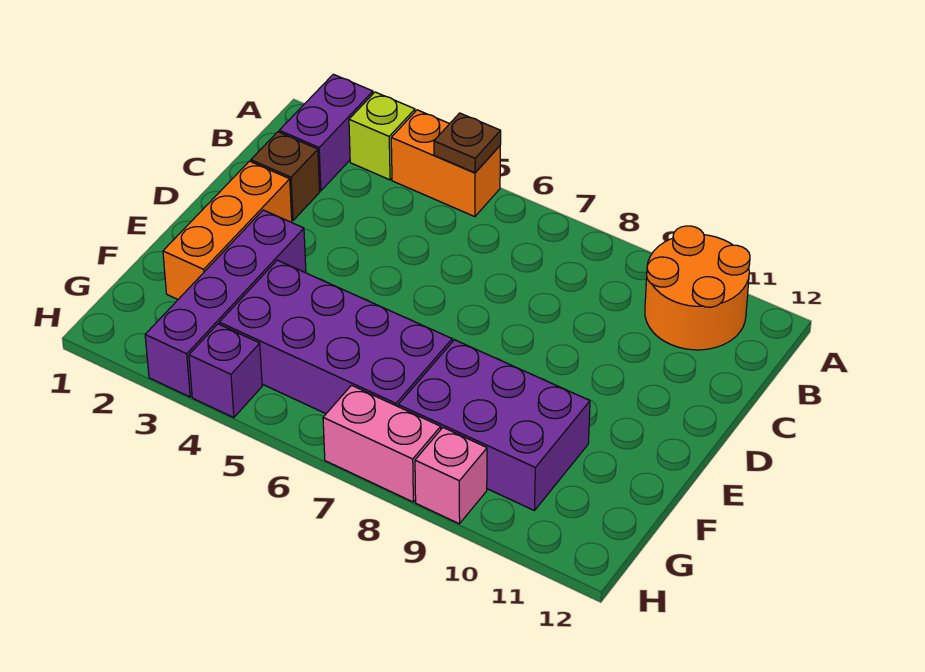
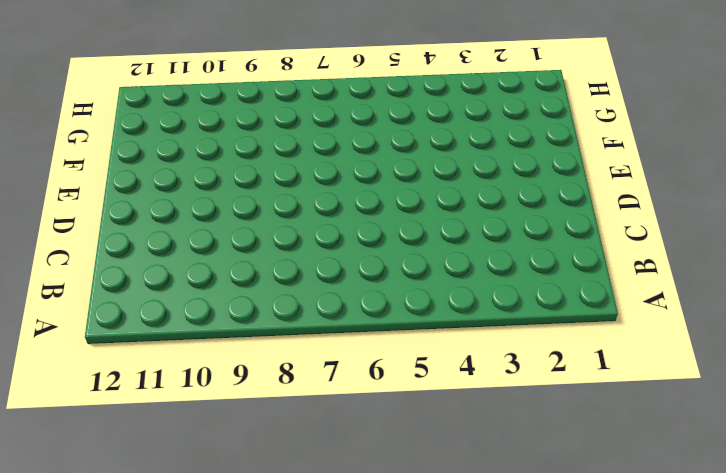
none -> purple 1x2 brick [279,74,373,191]
none -> lime 1x1 brick [349,92,415,180]
none -> orange 1x2 brick [391,110,500,217]

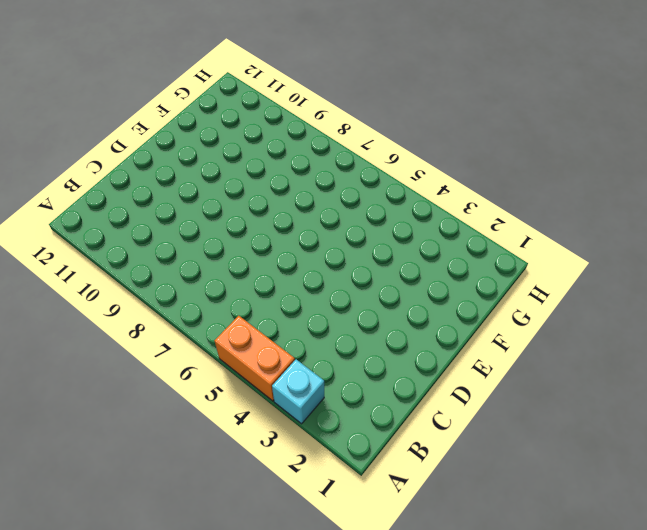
cyan 1x1 brick [272,359,324,424] -> lime 1x1 brick [349,92,415,180]
none -> purple 1x2 brick [279,74,373,191]
none -> orange 2x2 round brick [645,226,750,350]
none -> brown 1x1 brick [251,132,320,221]

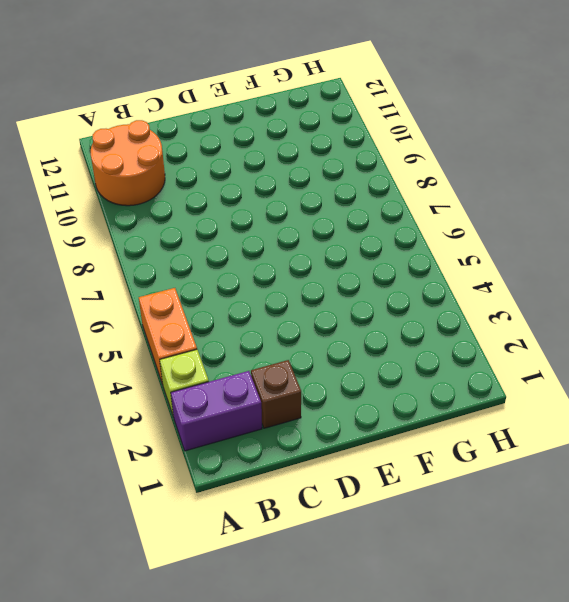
none -> orange 1x3 brick [163,161,292,299]
none -> purple 1x4 brick [145,210,306,397]
none -> purple 2x4 brick [219,260,452,414]

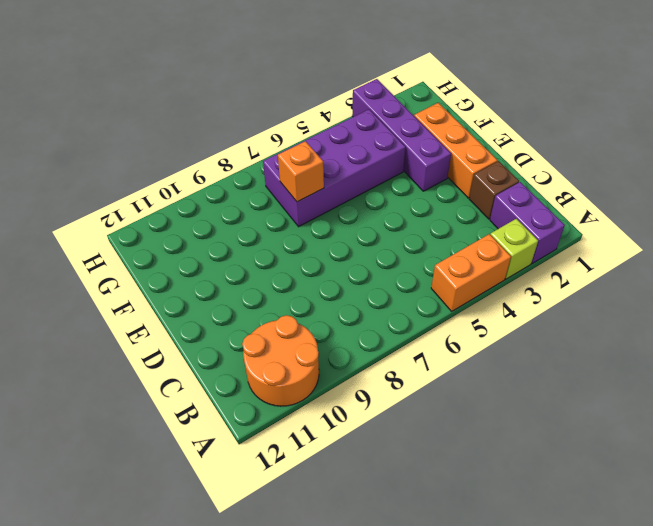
orange 1x1 brick [278,141,324,202] -> none
none -> purple 2x3 brick [398,340,590,510]
none -> purple 1x1 brick [189,324,262,418]
none -> pink 1x2 brick [323,385,441,502]

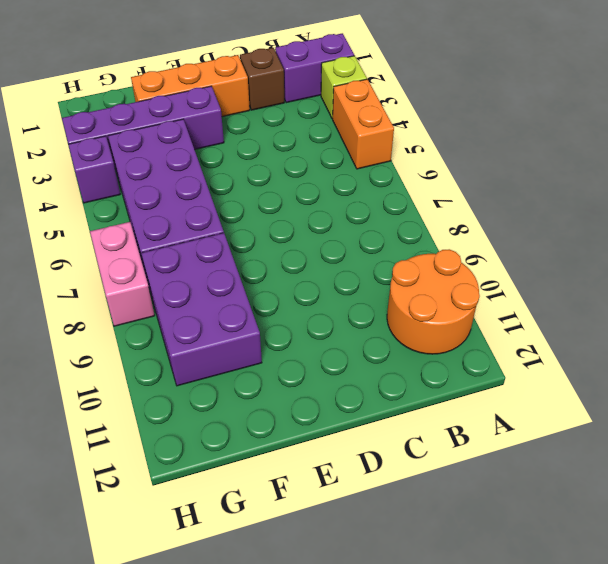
none -> pink 1x1 brick [415,428,487,524]
none -> brown 1x1 plate [434,113,501,173]

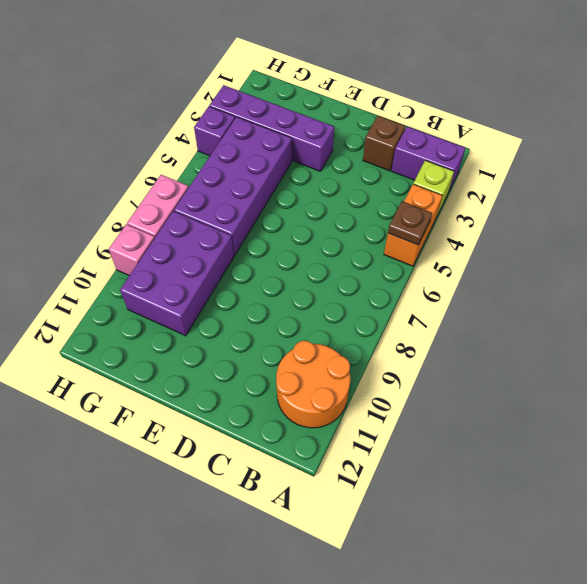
none -> orange 1x3 brick [163,161,292,299]

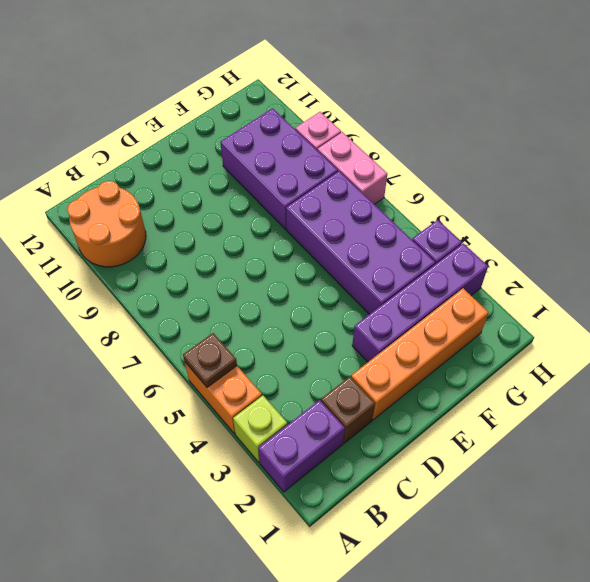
orange 1x4 brick [351,288,489,420] -> orange 1x3 brick [163,161,292,299]

